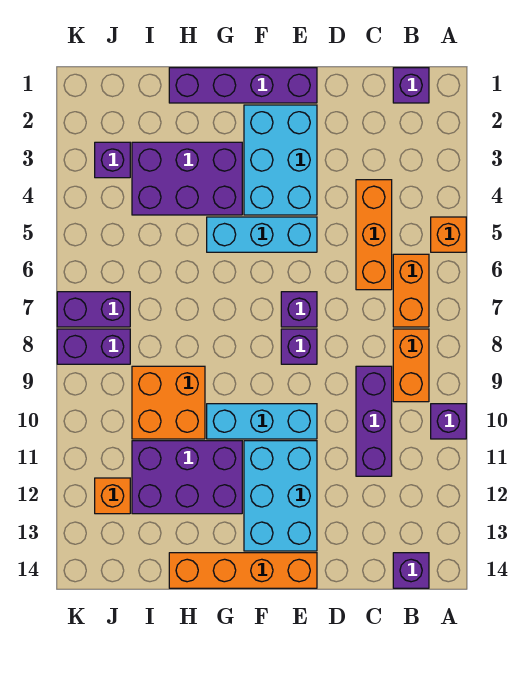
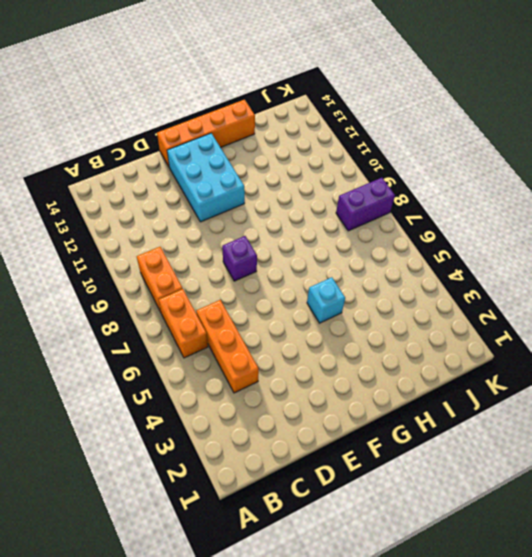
cyan 1x1 brick [307,277,345,323] -> cyan 1x3 brick [207,217,317,252]
none -> orange 1x1 brick [431,217,466,252]
none -> purple 1x1 brick [431,404,466,439]
none -> purple 1x1 brick [393,68,429,103]

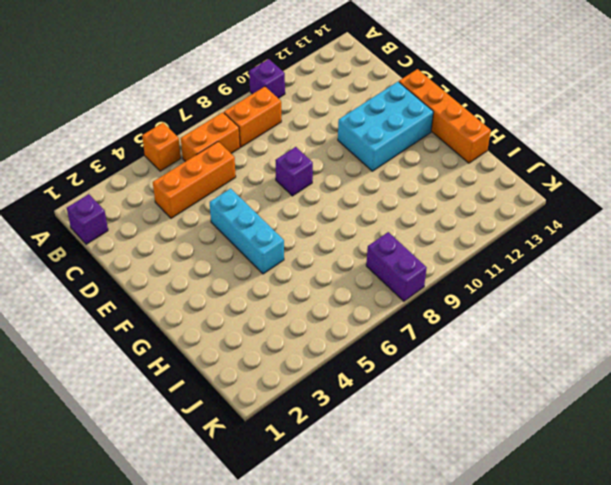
none -> purple 1x1 brick [393,553,429,588]
none -> purple 1x3 brick [356,366,392,476]
none -> purple 1x4 brick [169,68,317,103]

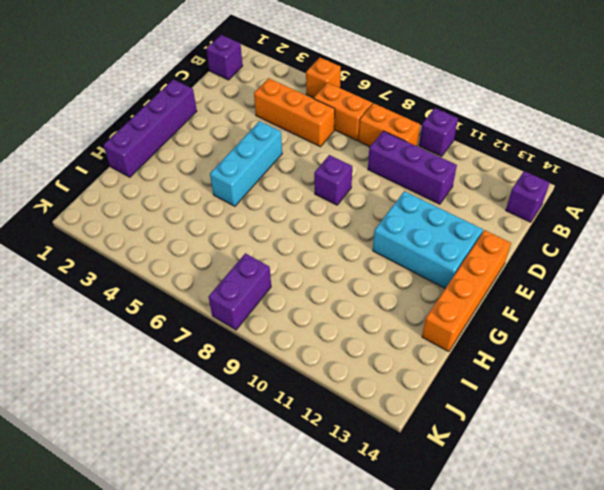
none -> cyan 2x3 brick [244,105,317,215]
none -> purple 1x1 brick [281,292,317,327]
none -> cyan 1x3 brick [207,404,317,439]

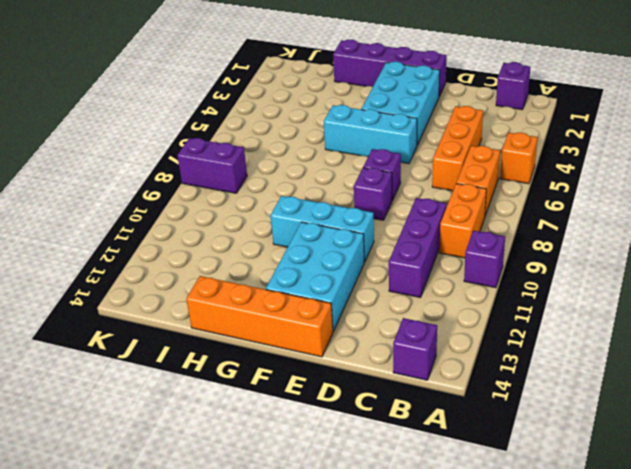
none -> purple 2x3 brick [132,142,242,215]
none -> purple 2x3 brick [132,441,242,514]
none -> orange 2x2 brick [132,366,205,439]

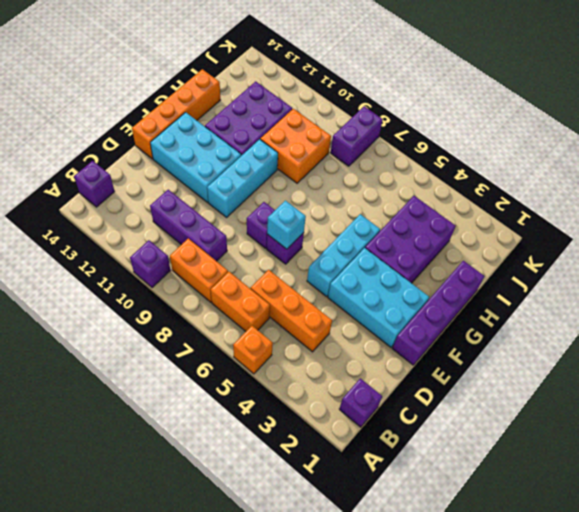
cyan 1x1 brick [267,201,306,249] -> none
none -> purple 1x1 brick [95,142,130,178]
none -> purple 1x2 brick [57,292,130,327]
none -> orange 1x1 brick [95,478,130,514]

